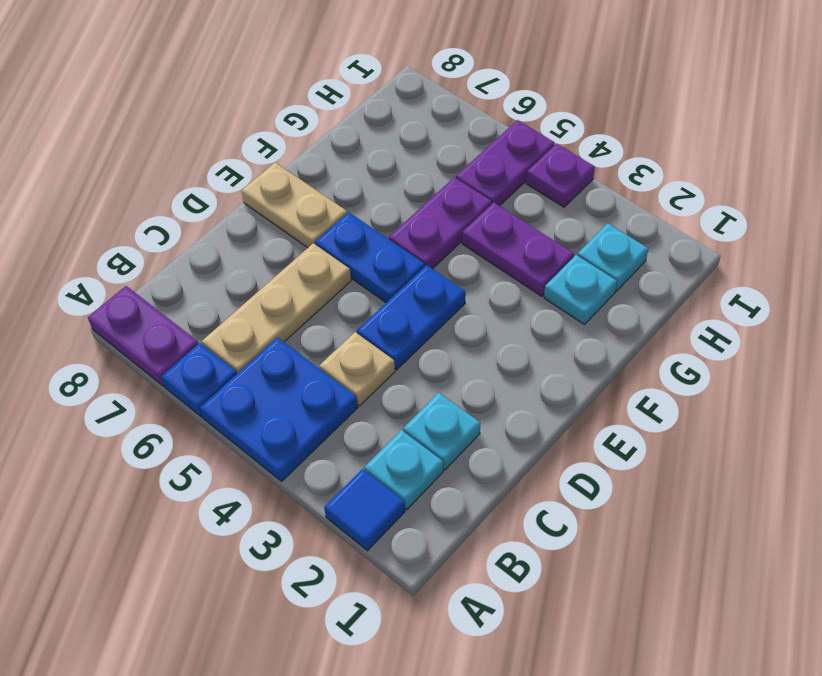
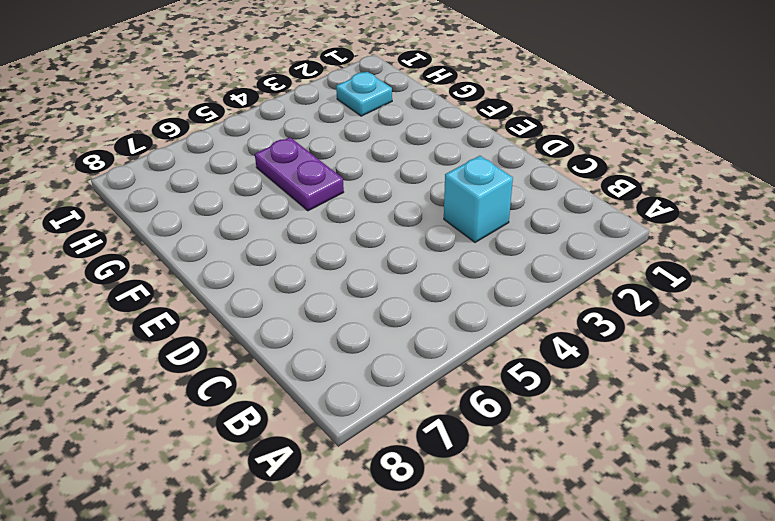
cyan 1x1 brick [444,156,513,243] -> none
none -> blue 1x1 tile [324,469,405,551]
none -> blue 2x2 plate [200,338,358,481]
none -> blue 1x1 plate [161,343,237,417]

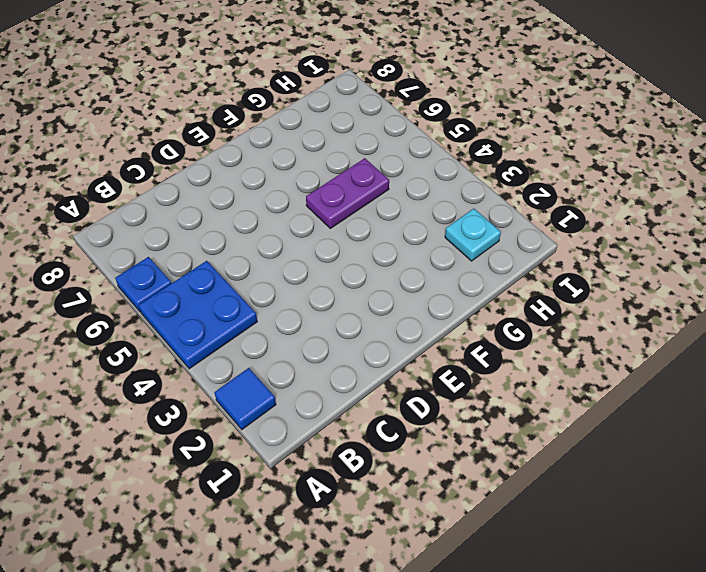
none -> purple 1x2 plate [88,286,199,386]
none -> cyan 1x1 plate [364,430,443,509]
none -> tan 1x3 plate [202,243,351,373]

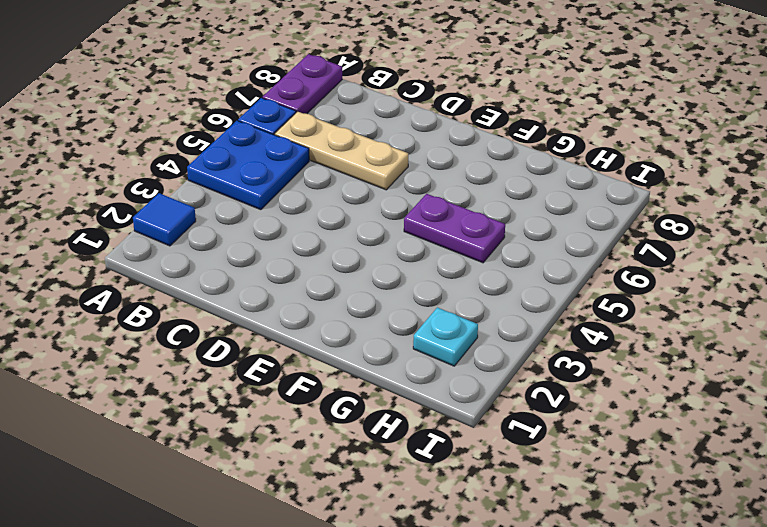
none -> cyan 1x1 plate [364,430,443,509]
none -> cyan 1x1 plate [403,392,480,470]
none -> tan 1x1 plate [319,332,395,406]

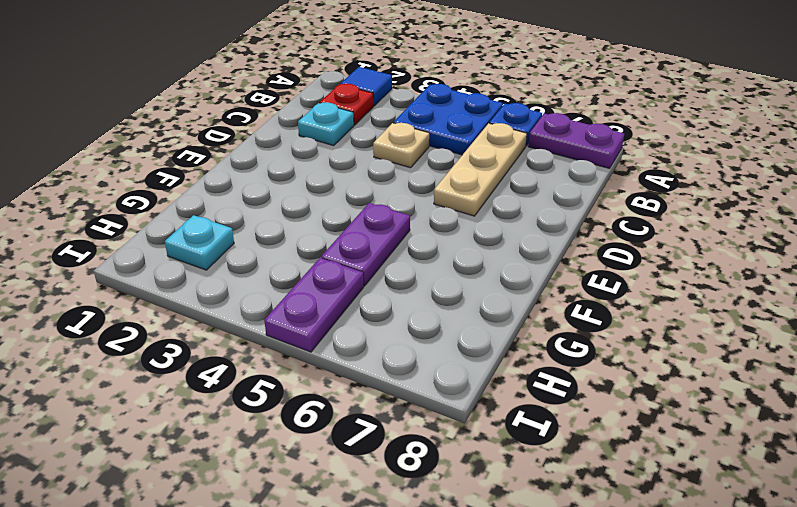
red 1x1 plate [320,84,374,125] -> cyan 1x1 plate [364,430,443,509]
none -> blue 1x2 plate [357,265,466,370]
none -> blue 1x2 plate [315,212,425,303]
none -> tan 1x2 plate [242,163,347,248]

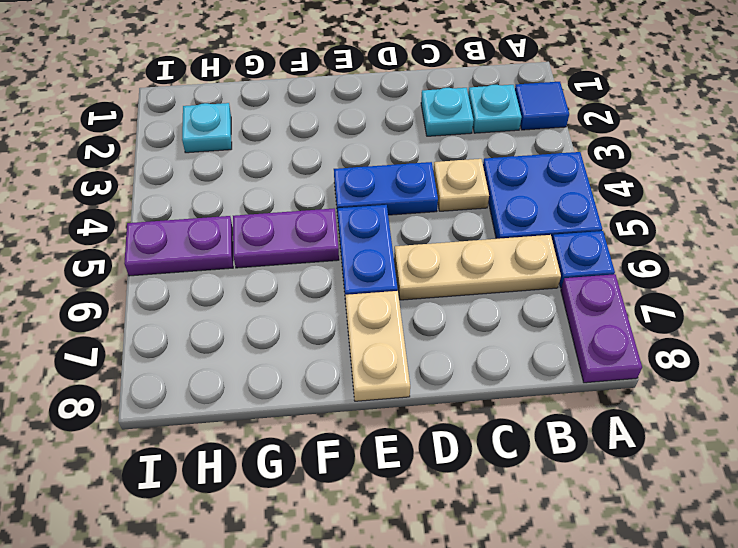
none -> cyan 1x1 plate [544,255,617,325]
none -> purple 1x2 plate [462,202,574,296]
none -> purple 1x1 plate [526,144,595,207]

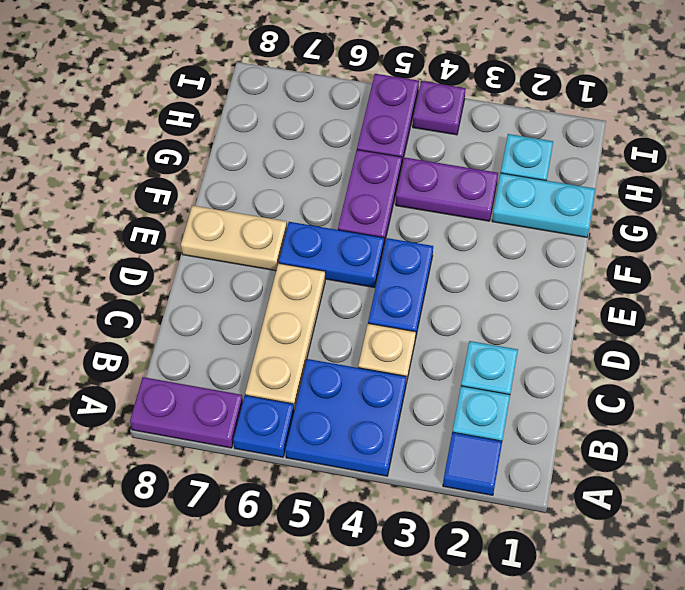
cyan 1x2 plate [492,173,595,237] -> cyan 1x1 plate [544,255,617,325]

